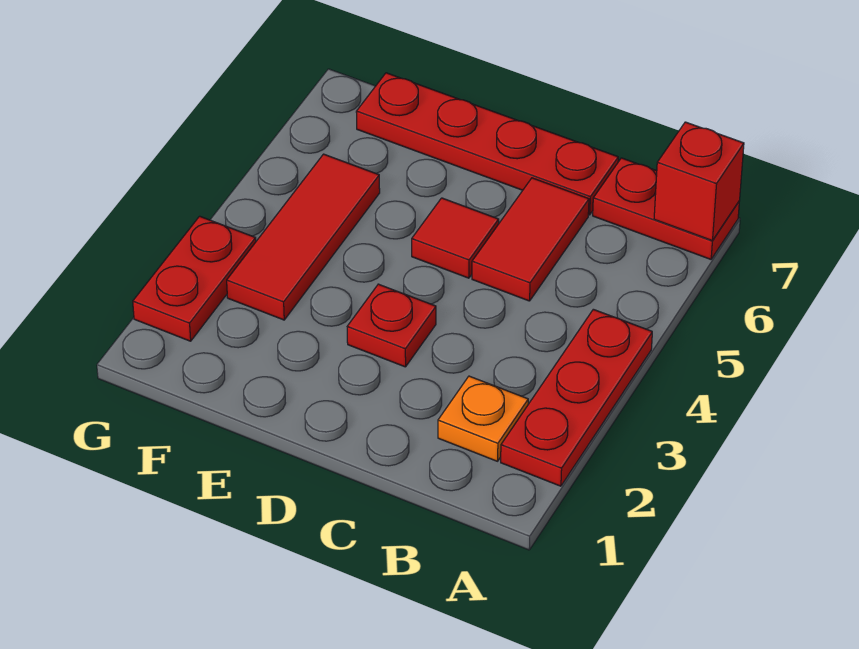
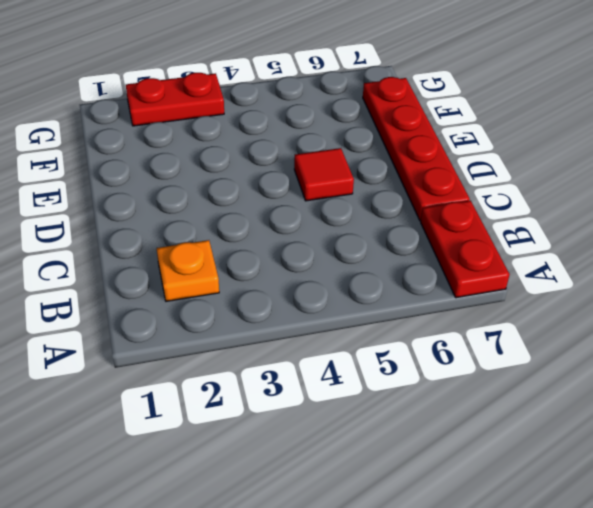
none -> red 1x3 plate [501,309,652,486]
none -> red 1x2 tile [472,178,589,301]

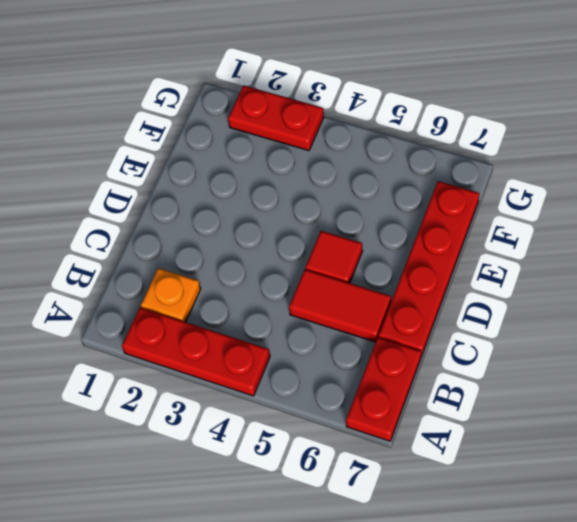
none -> red 1x1 plate [347,284,436,367]
none -> red 1x3 tile [227,154,380,320]

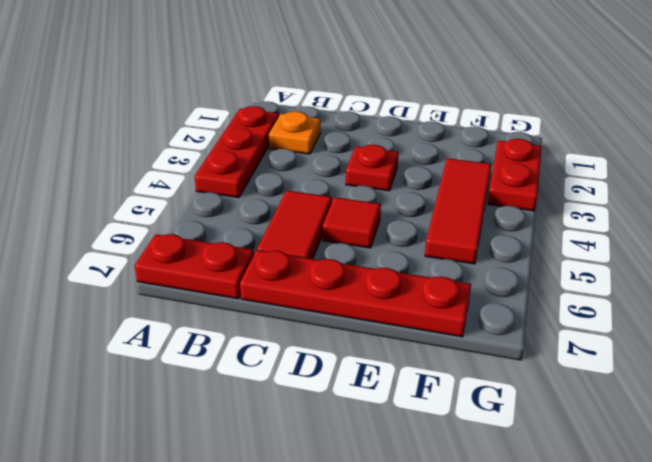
none -> red 1x1 brick [654,122,744,241]

